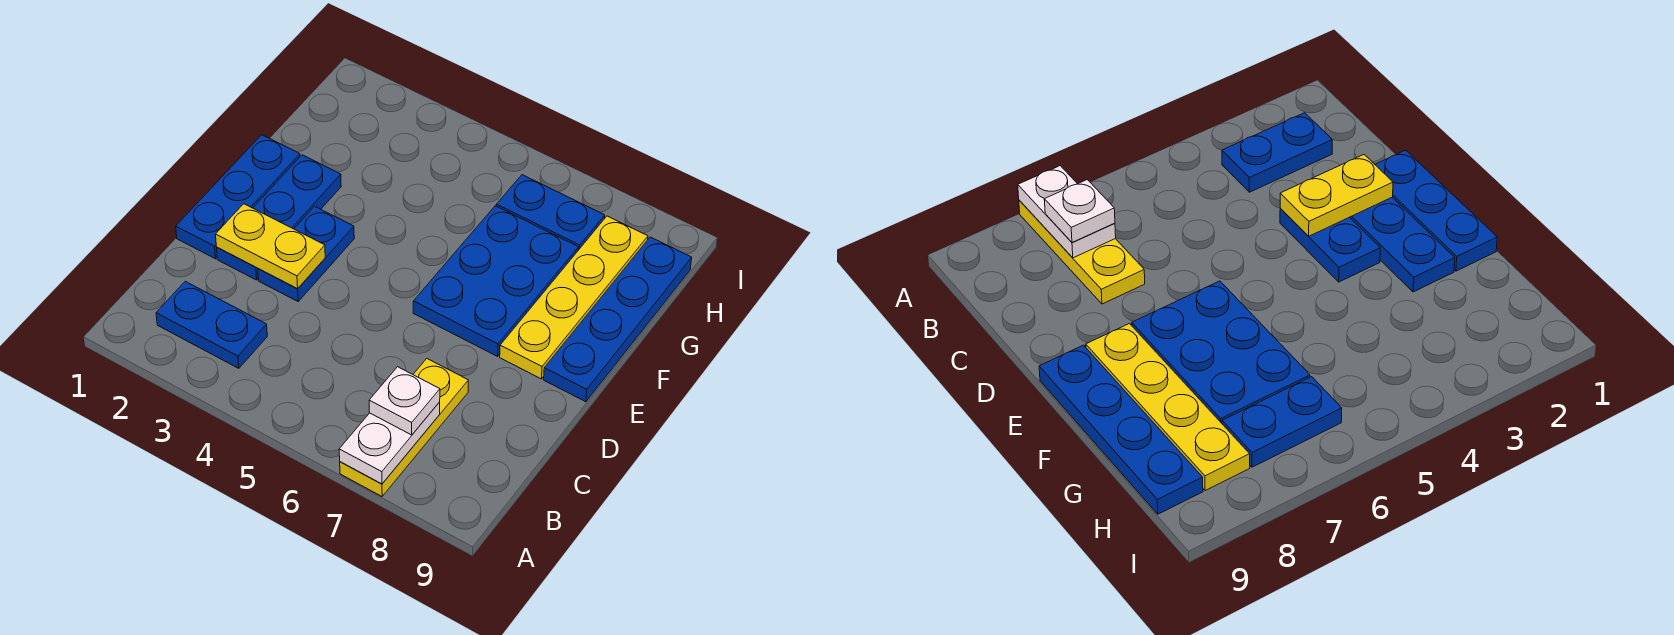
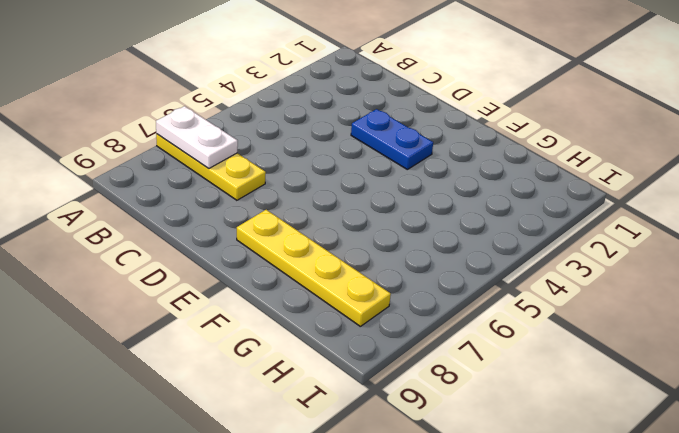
none -> blue 1x2 plate [156,281,267,368]
none -> blue 1x3 plate [176,135,300,259]
none -> blue 1x3 plate [217,155,341,280]

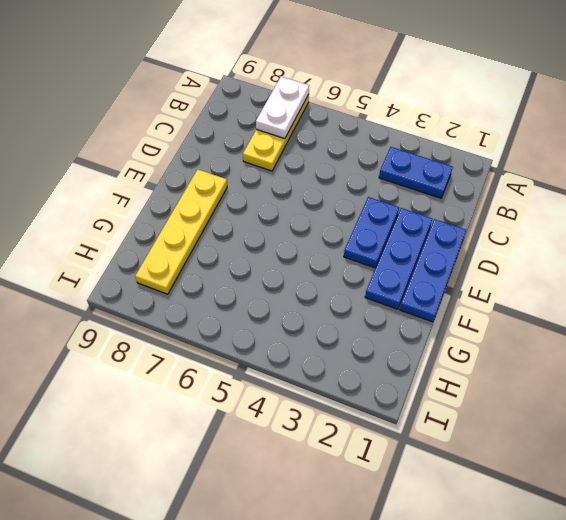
none -> blue 2x3 plate [413,206,578,356]
none -> blue 1x4 plate [544,237,692,402]
none -> blue 1x2 plate [496,175,605,250]

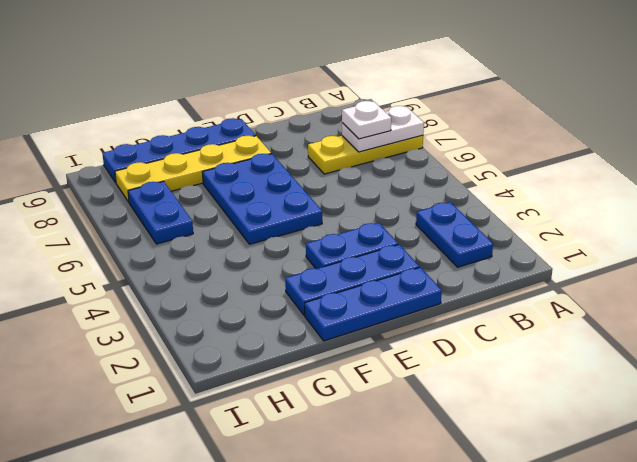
blue 2x3 plate [202,154,322,244] -> blue 2x3 plate turned to [413,206,578,356]
none -> yellow 1x2 plate [216,204,325,289]

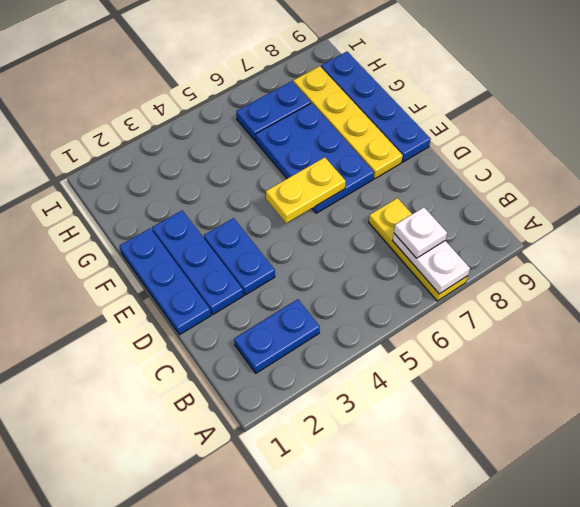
yellow 1x2 plate [266,157,346,223] -> yellow 1x2 plate moved to [216,204,325,289]

